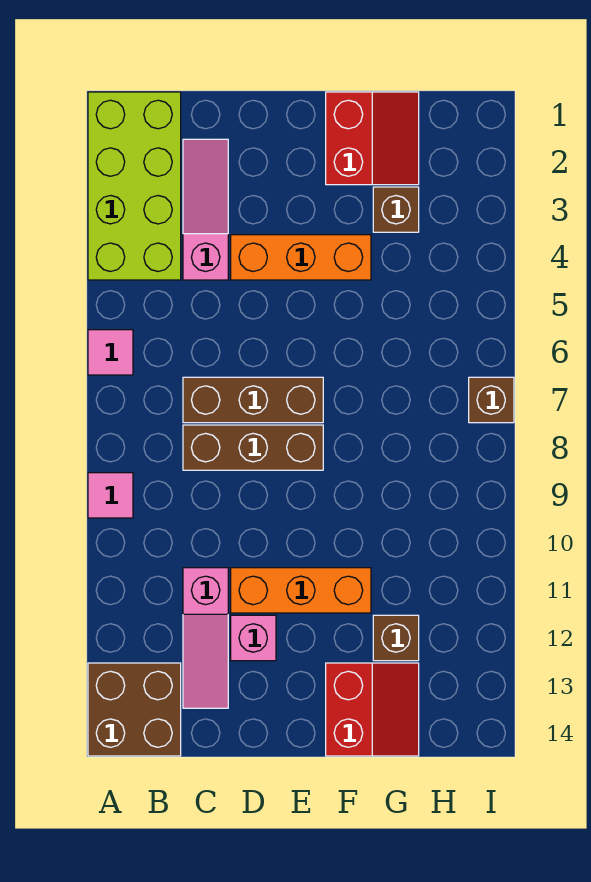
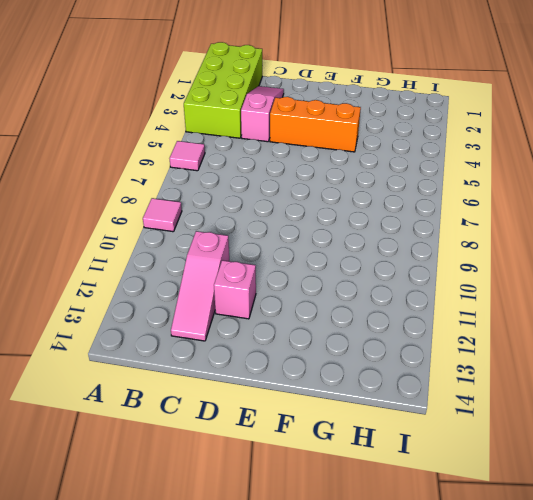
none -> brown 2x2 brick [88,663,181,756]
none -> brown 1x3 brick [183,377,323,423]
none -> brown 1x3 brick [183,425,323,470]

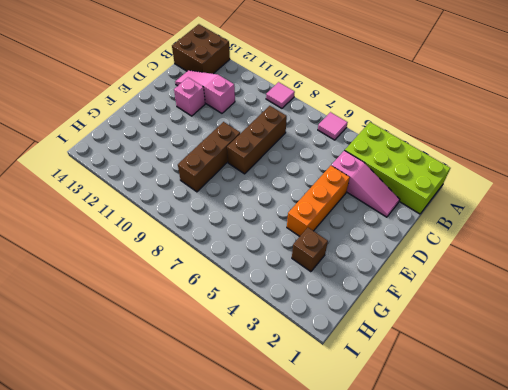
brown 1x3 brick [178,122,240,192] -> brown 1x3 brick moved to [183,377,323,423]
none -> orange 1x3 brick [231,568,371,613]
none -> red 2x2 slope [326,92,419,185]
none -> red 2x2 slope [326,663,419,756]

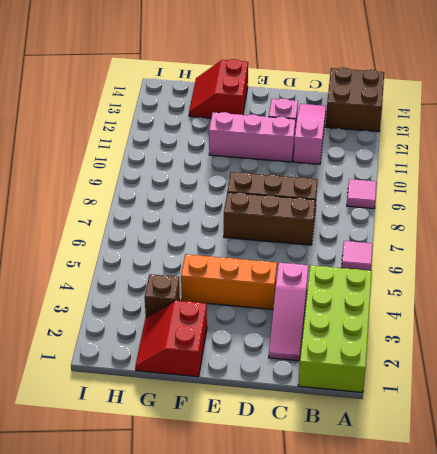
pink 1x3 brick [209,112,296,162] -> orange 1x3 brick [231,568,371,613]
none -> brown 1x1 brick [373,615,419,661]
none -> brown 1x1 brick [469,377,514,423]

